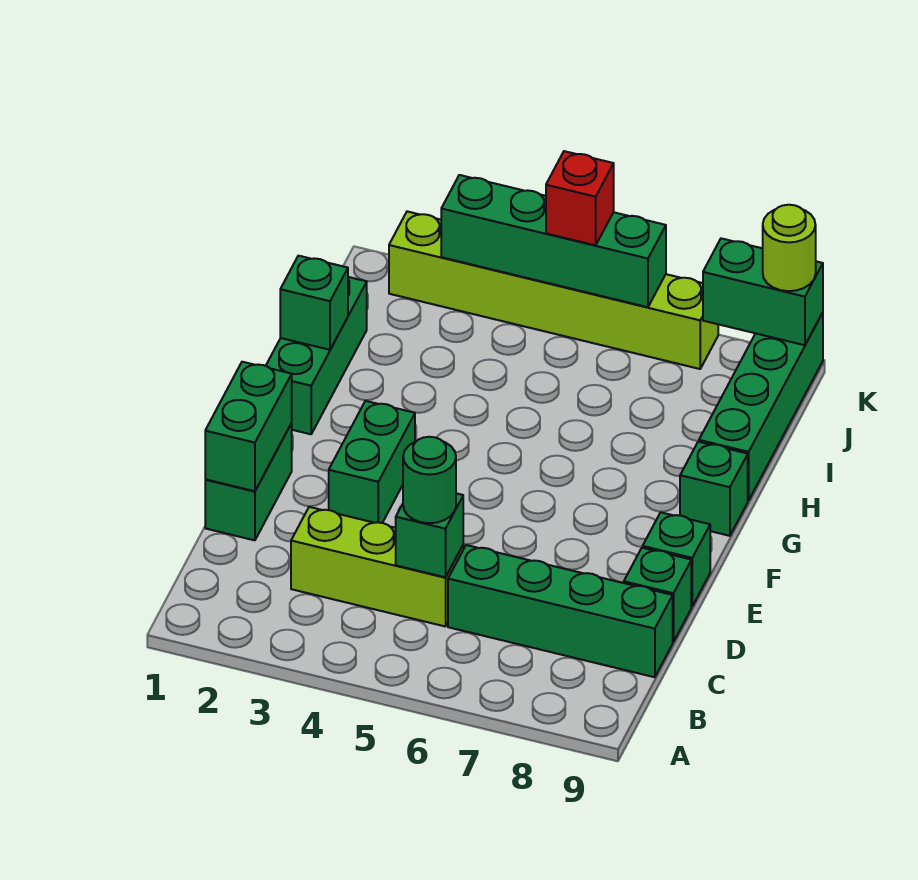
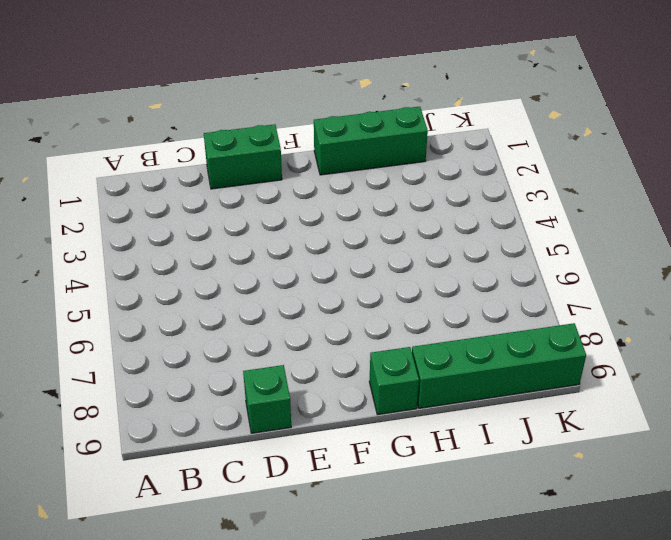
none -> lime 1x3 brick [291,507,463,626]
none -> green 1x4 brick [448,545,673,677]
none -> green 1x2 brick [329,401,415,523]

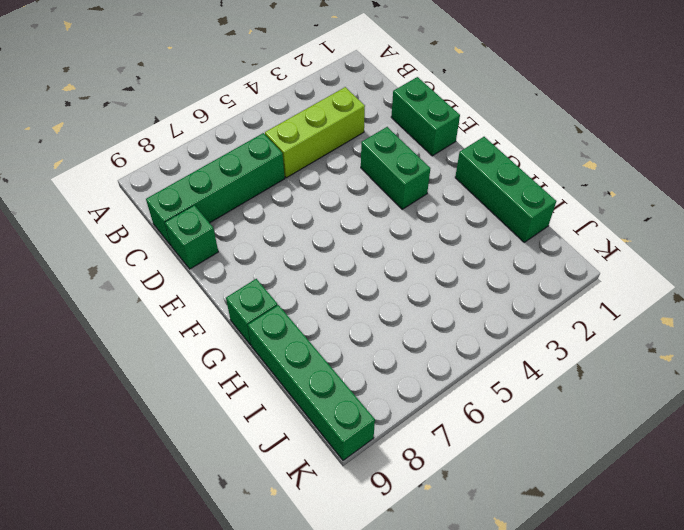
none -> green 1x1 brick [643,512,710,606]
none -> lime 1x6 brick [389,211,718,369]
none -> green 1x1 brick [396,493,463,577]

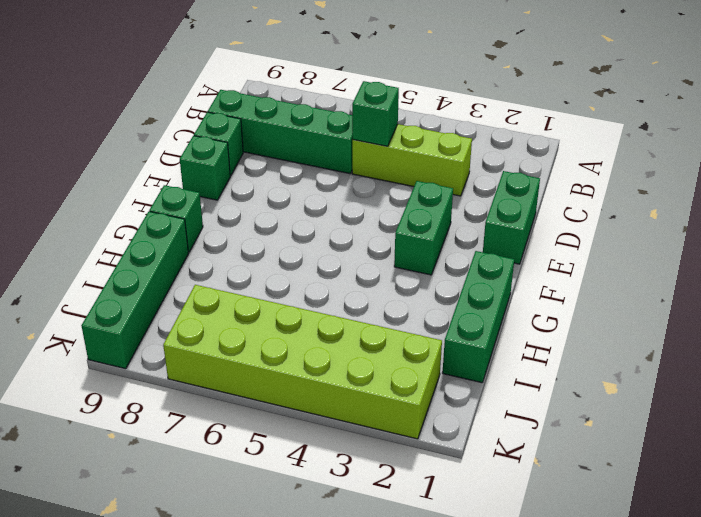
lime 2x6 brick [163,285,442,439] -> lime 1x6 brick [389,211,718,369]
none -> green 1x2 brick [205,362,292,491]
none -> green 1x1 brick [280,256,348,350]
none -> green 1x4 brick [441,175,666,307]

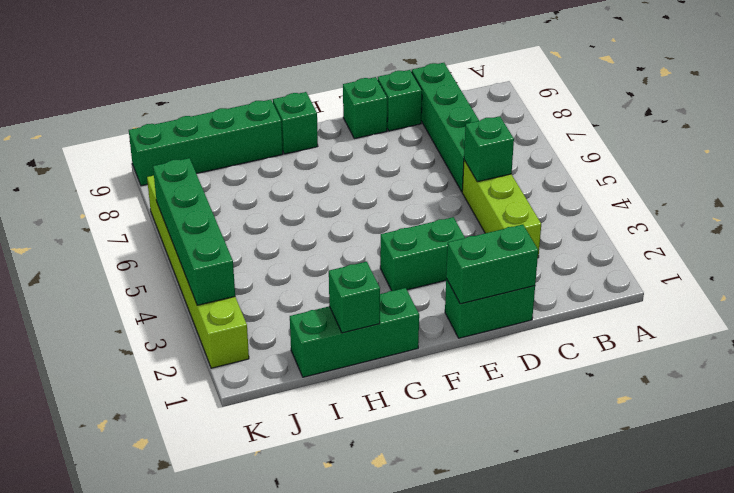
none -> green 1x2 brick [703,238,823,345]
none -> green 1x1 round brick [403,437,456,523]
none -> red 1x1 brick [546,151,614,245]

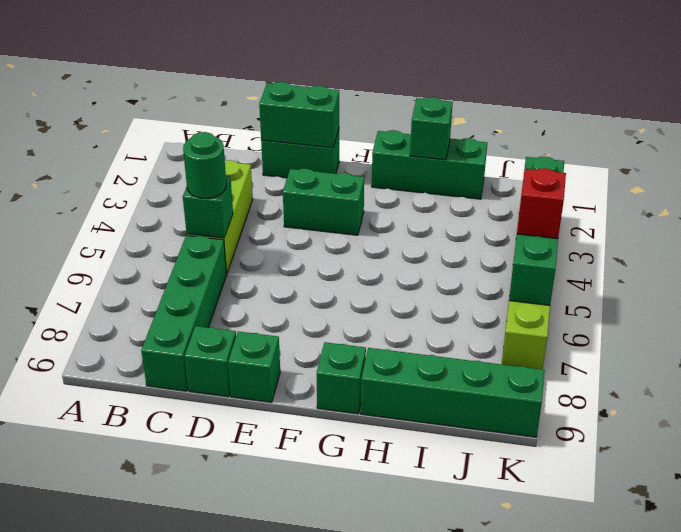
none -> green 1x2 brick [703,238,823,345]
none -> lime 1x1 round brick [763,205,816,291]

